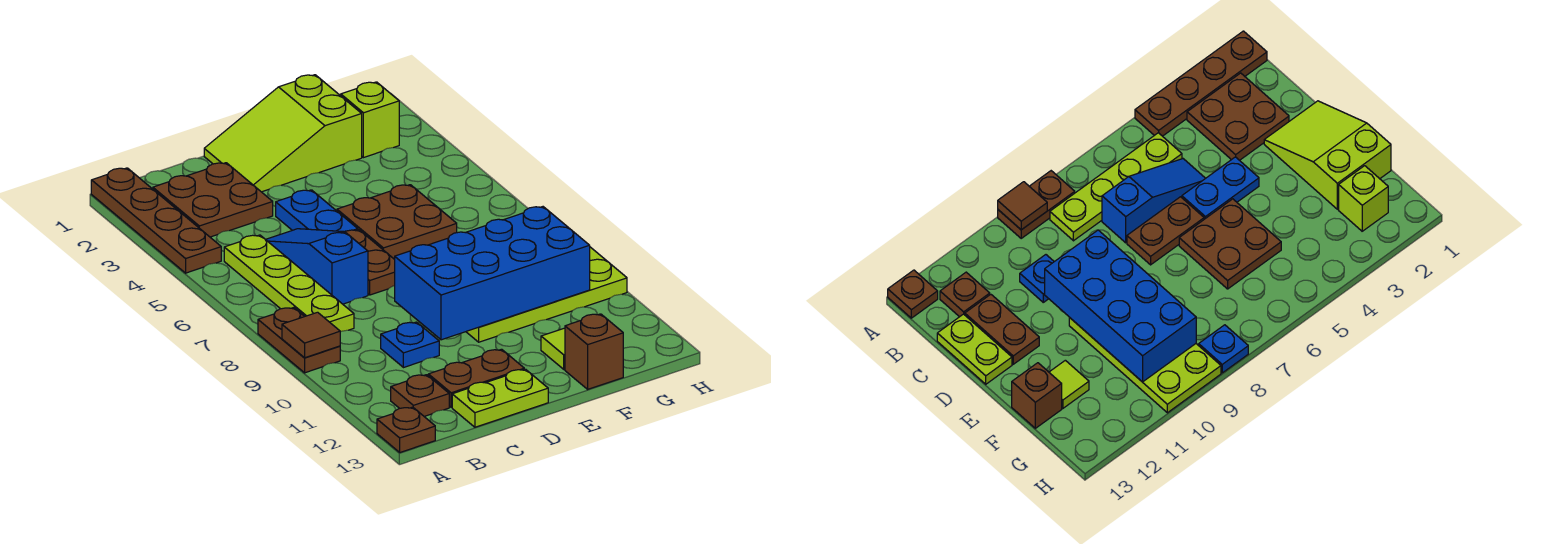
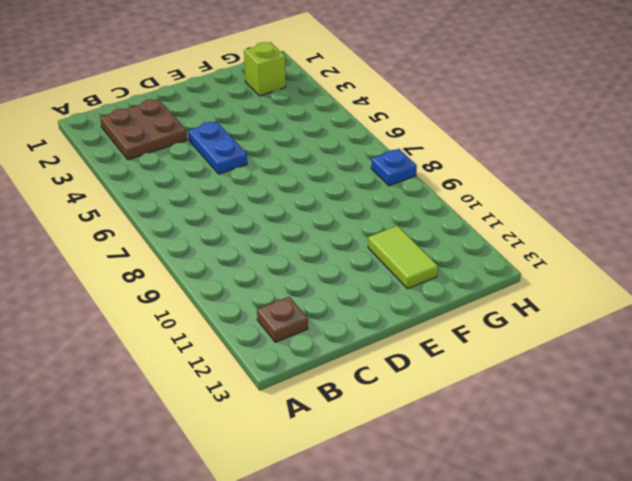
lime 1x2 tile [368,226,438,289] -> lime 1x1 tile [541,328,565,369]
none -> brown 1x4 plate [91,168,221,273]
none -> brown 1x2 plate [258,308,340,373]
none -> brown 1x1 plate [377,407,435,452]

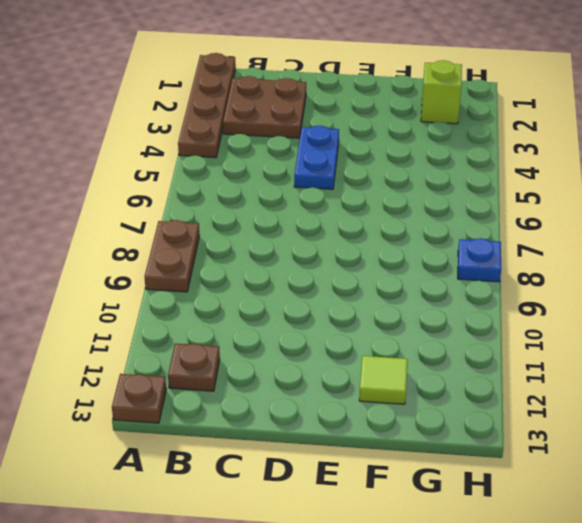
none -> lime 1x4 plate [224,235,354,332]
none -> blue 1x3 slope [266,229,368,304]
none -> blue 1x1 plate [381,322,439,368]

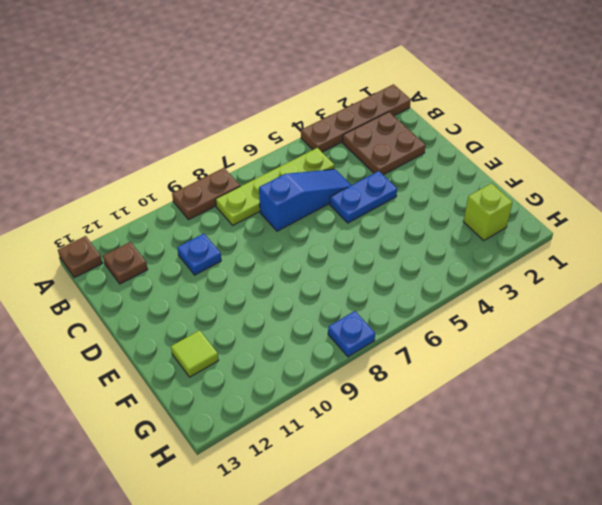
none -> brown 1x2 plate [428,349,524,407]
none -> lime 1x2 plate [452,369,548,427]
none -> lime 2x3 slope [204,75,362,192]

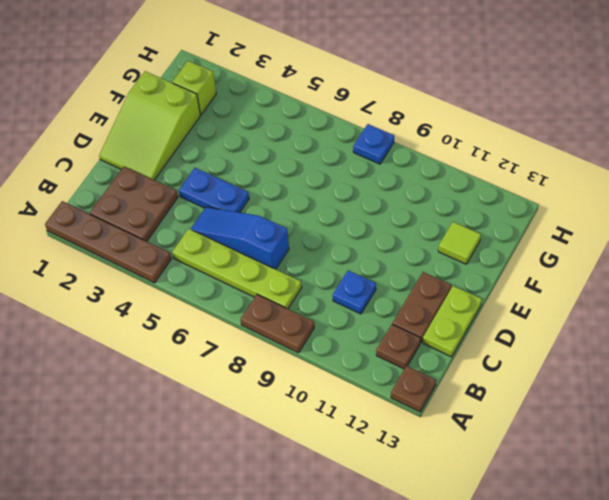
none -> brown 1x2 plate [345,230,395,295]
none -> brown 2x2 plate [337,185,457,259]
none -> lime 2x4 plate [466,247,627,342]

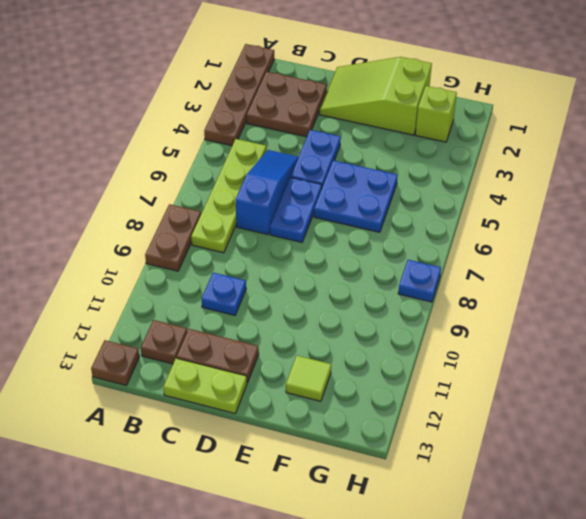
blue 1x2 plate [270,177,322,242] -> brown 1x2 plate [345,230,395,295]
blue 2x2 plate [314,160,398,232] -> brown 2x2 plate [337,185,457,259]
none -> lime 2x4 plate [466,247,627,342]
none -> brown 1x1 brick [565,314,623,389]
none -> brown 1x1 tile [282,312,340,358]

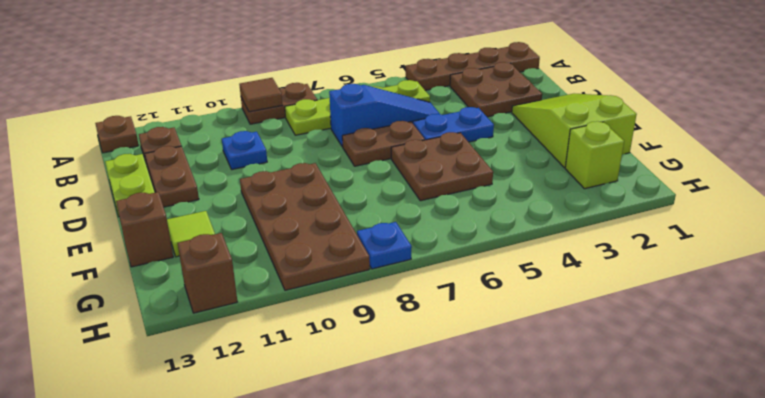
brown 2x4 plate [240,163,370,290] -> lime 2x4 plate [466,247,627,342]
brown 1x1 brick [177,233,238,313] -> none
none -> blue 2x4 brick [395,207,590,340]

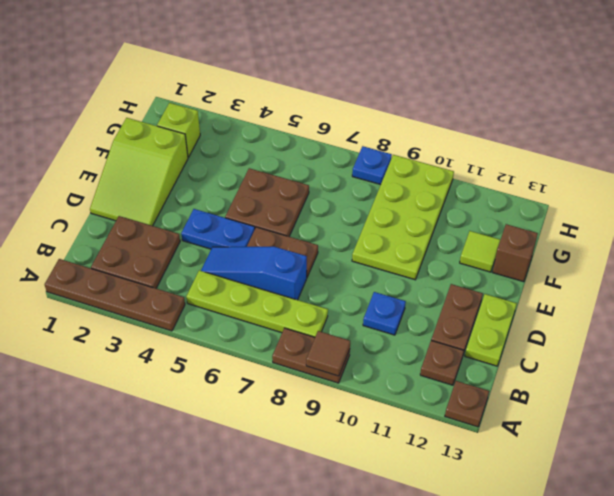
none -> blue 2x4 brick [395,207,590,340]

